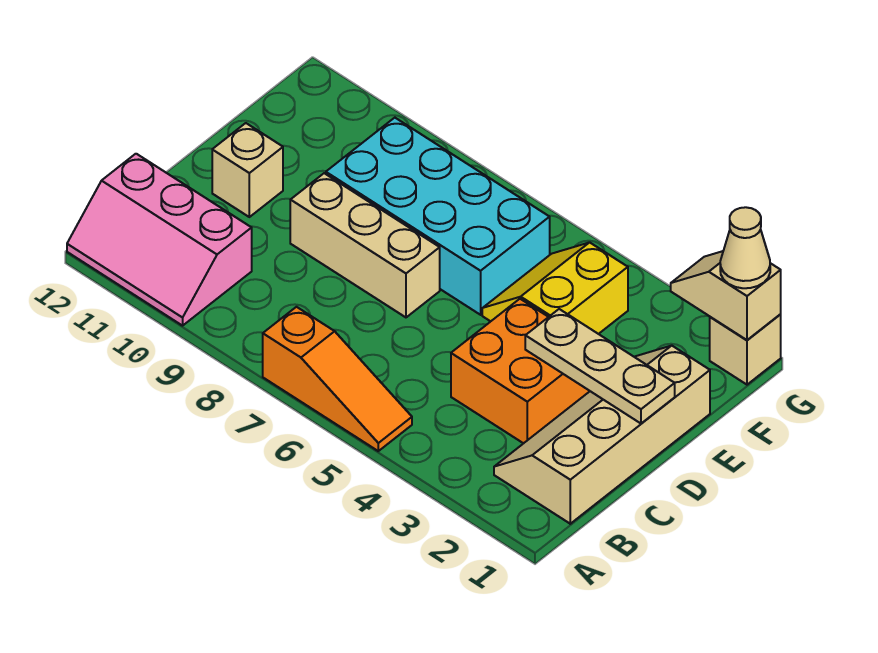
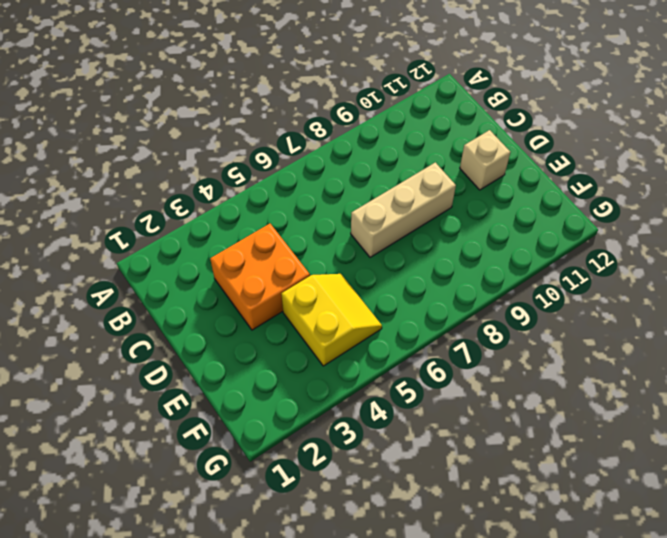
none -> orange 1x3 slope [263,307,412,451]
none -> pink 2x3 slope [67,154,252,326]
none -> tan 2x4 slope [494,346,710,524]

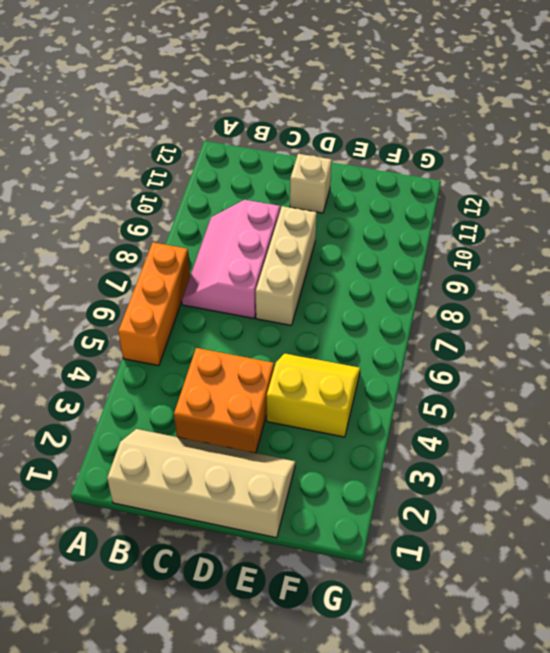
orange 1x3 brick [118,242,190,366] -> orange 1x3 slope [263,307,412,451]
pink 2x3 slope [182,200,280,318] -> pink 2x3 slope moved to [67,154,252,326]
none -> cyan 2x4 brick [326,118,550,315]
none -> tan 1x1 brick [710,315,781,385]
none -> tan 1x3 plate [525,309,675,423]

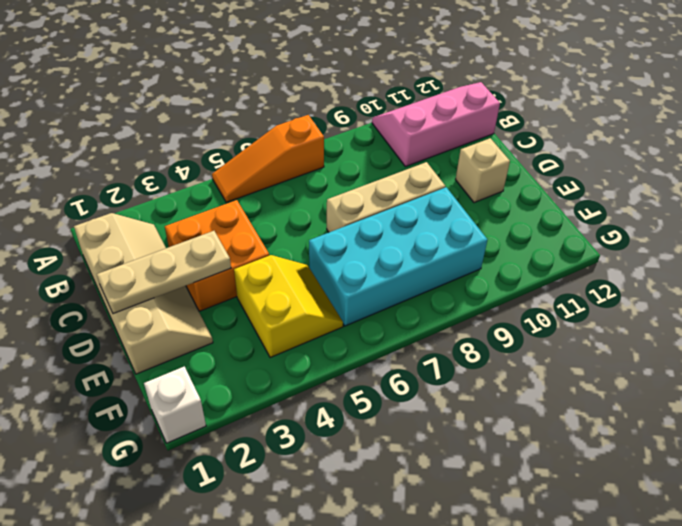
white 1x1 brick [144,366,206,443] -> tan 1x1 brick [710,315,781,385]
none -> tan 1x2 slope [671,251,781,340]
none -> tan 1x1 cone [720,207,770,288]

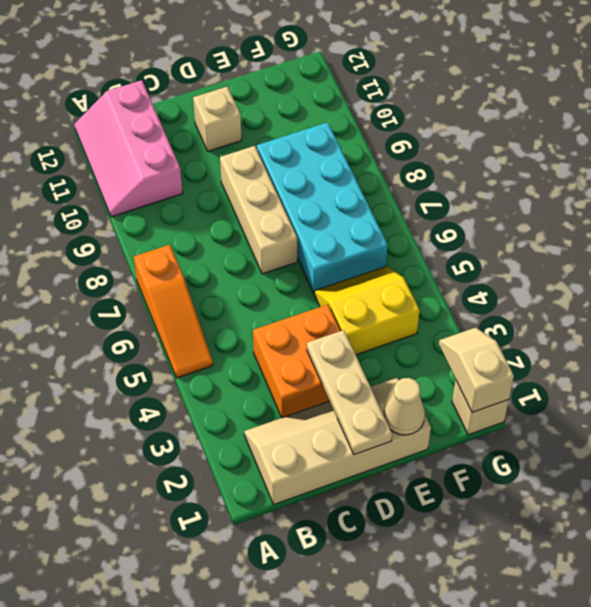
tan 1x1 cone [384,378,425,435] -> tan 1x1 cone moved to [720,207,770,288]

